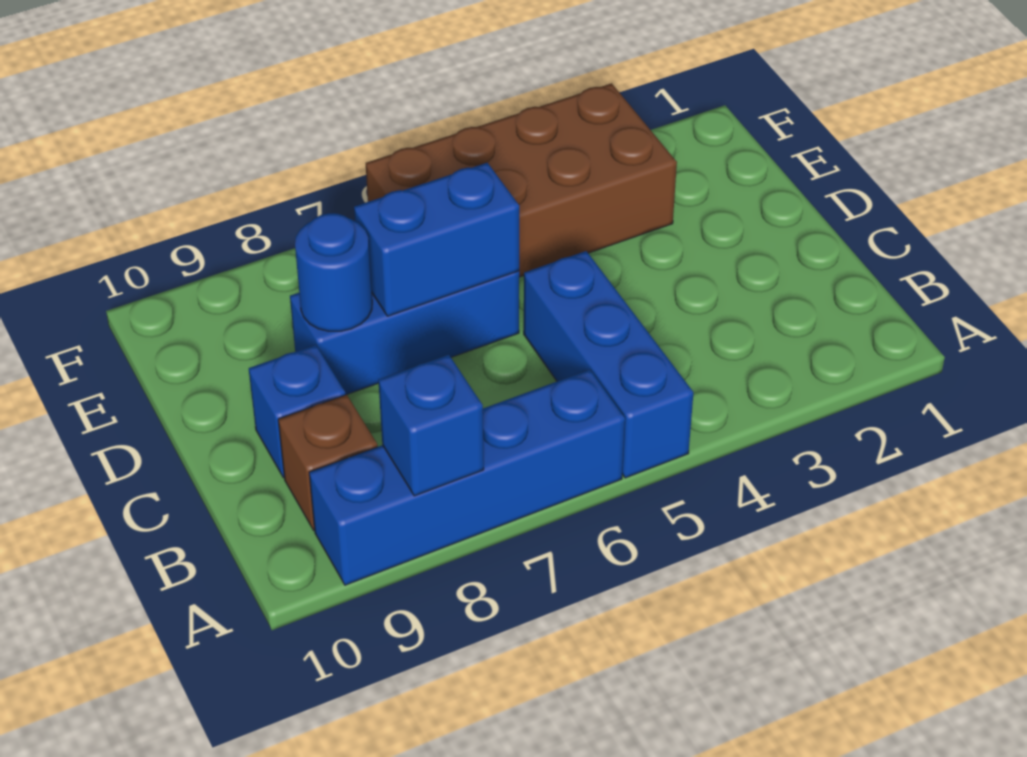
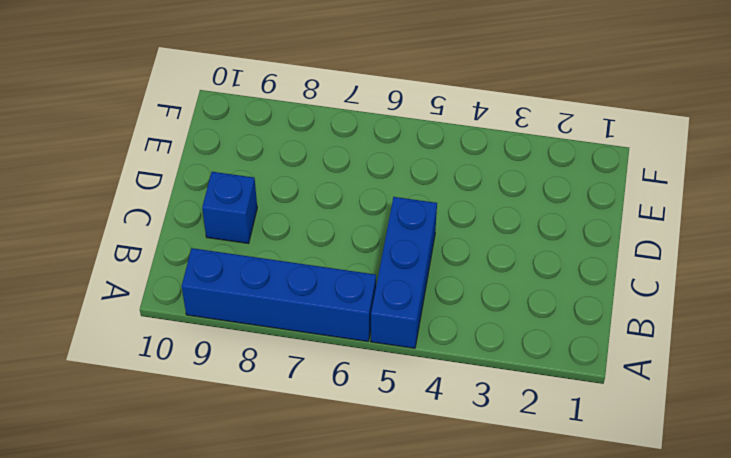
none -> brown 1x1 brick [278,395,377,530]
none -> blue 1x3 brick [290,271,519,395]

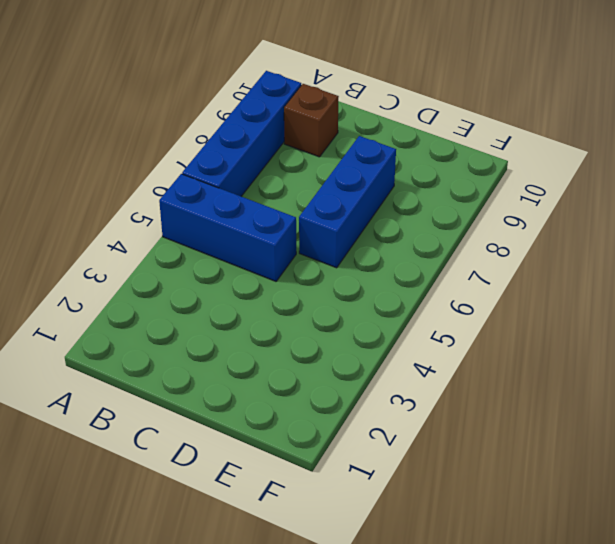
none -> blue 1x1 brick [249,345,345,478]
none -> brown 2x4 brick [366,83,677,277]

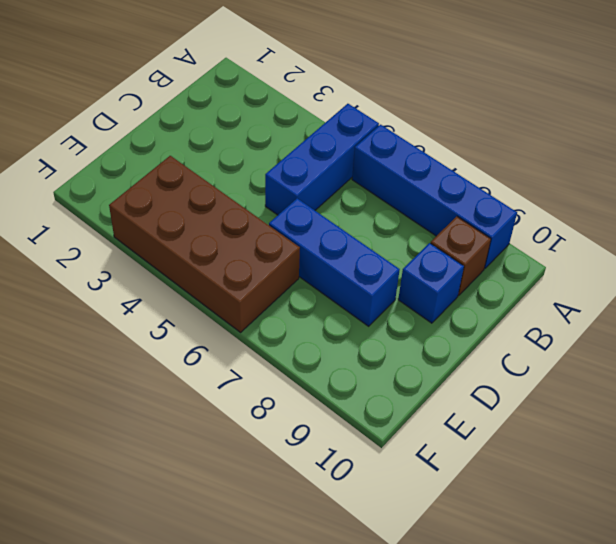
none -> blue 1x1 brick [378,355,484,496]
none -> blue 1x2 brick [354,163,519,316]

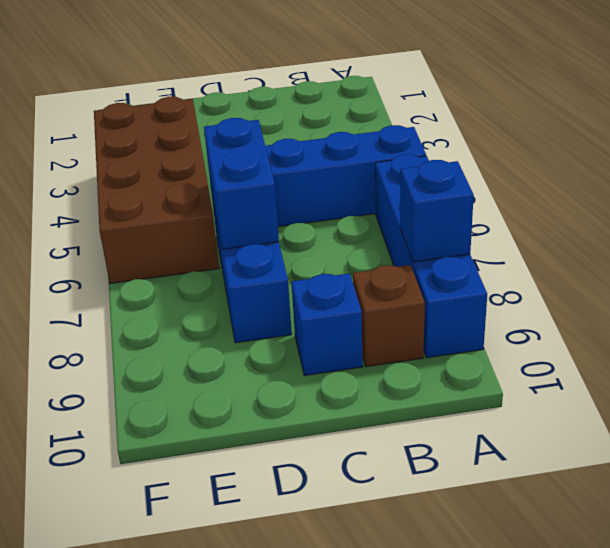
none -> blue 1x1 round brick [295,213,372,331]

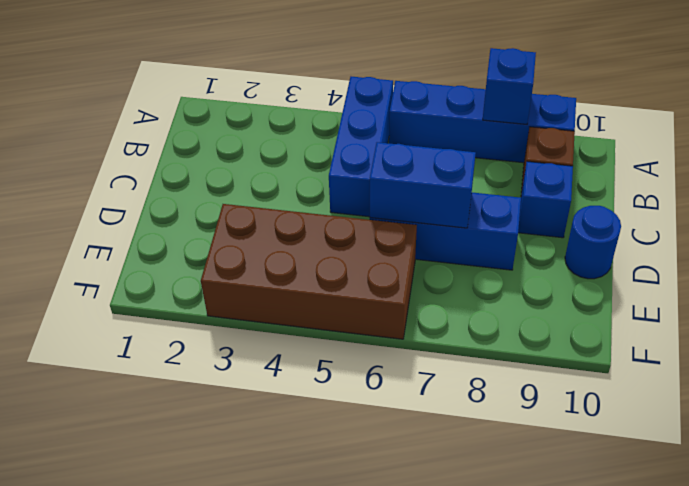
blue 1x1 round brick [565,206,621,279] -> blue 1x1 round brick moved to [295,213,372,331]

